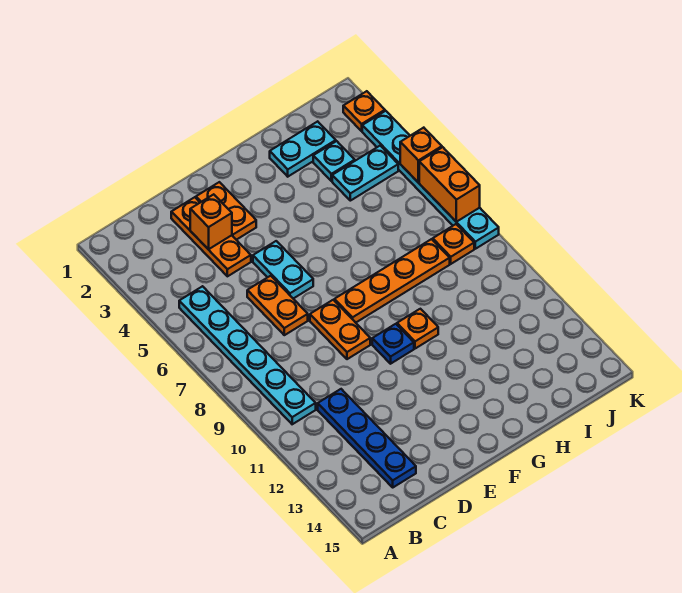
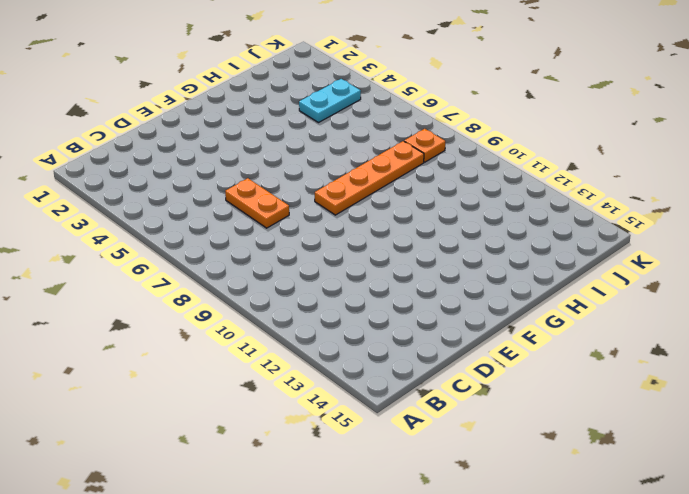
none -> cyan 1x6 plate [179,286,316,424]
none -> blue 1x4 plate [318,389,416,487]
none -> orange 1x3 plate [171,197,251,276]

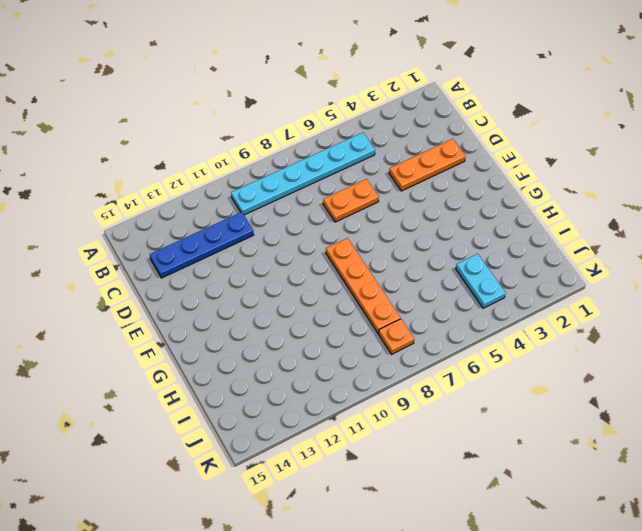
none -> orange 1x2 plate [196,182,256,240]
none -> cyan 1x2 plate [253,241,313,299]
none -> orange 1x2 plate [310,300,370,359]

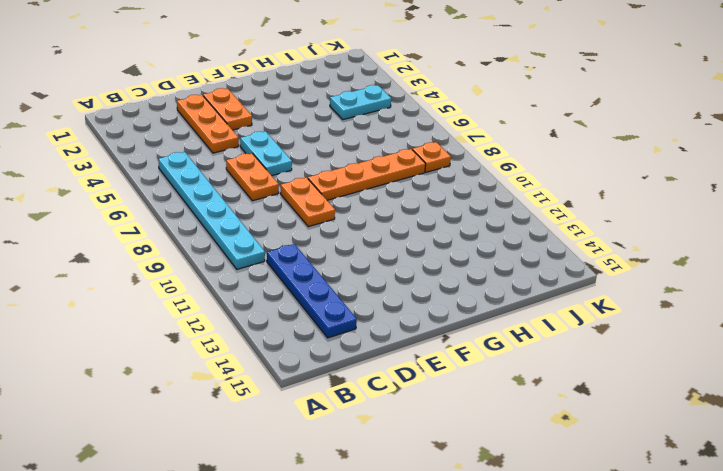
none -> blue 1x1 plate [372,324,414,364]
none -> orange 1x1 plate [397,309,438,349]
none -> cyan 1x2 plate [270,121,336,177]

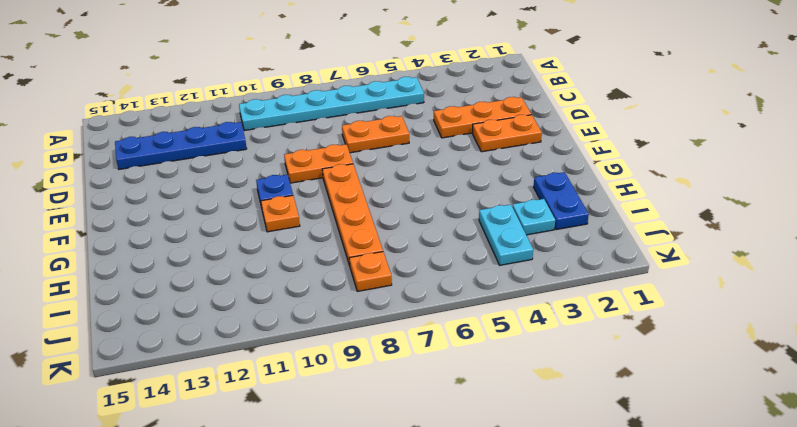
blue 1x2 plate [534,172,589,230] -> cyan 1x2 plate [270,121,336,177]
none -> cyan 1x2 plate [253,241,313,299]
none -> orange 1x1 plate [343,91,385,131]
none -> cyan 1x6 plate [362,111,499,249]

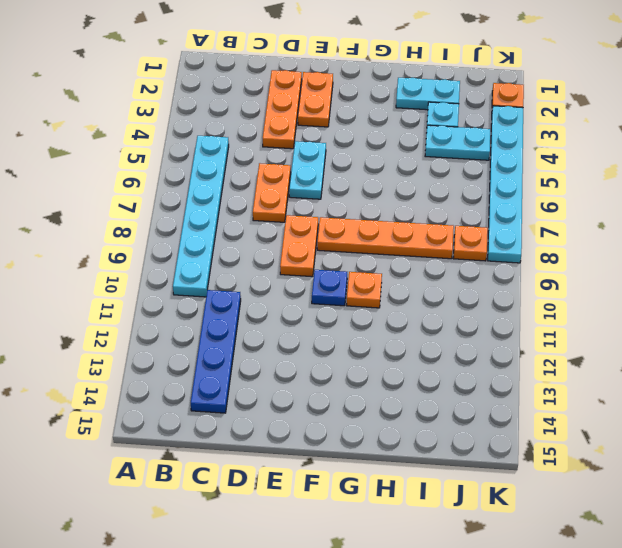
none -> orange 1x1 brick [190,194,232,250]
none -> orange 1x1 brick [400,128,442,183]
none -> orange 1x2 brick [419,147,480,222]

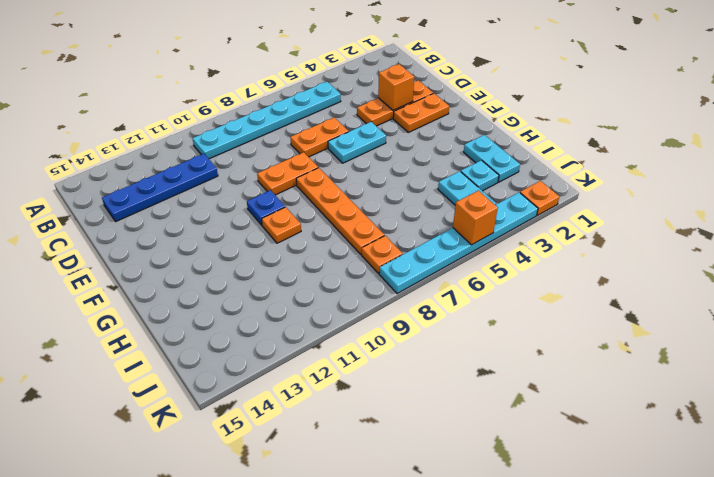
none -> orange 1x2 brick [419,147,480,222]

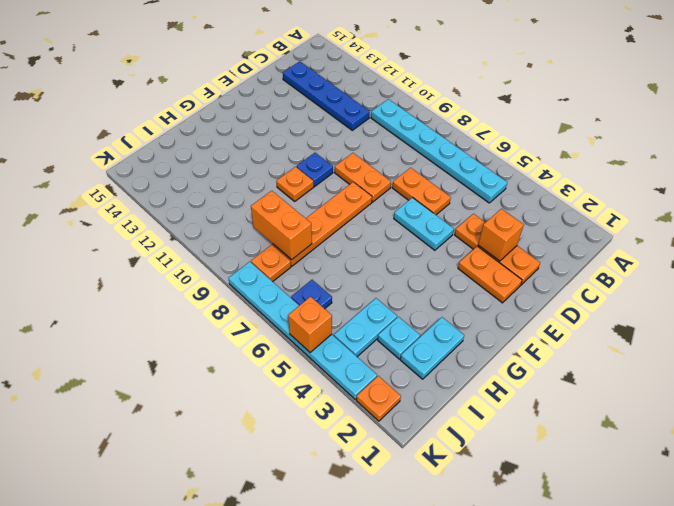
orange 1x2 brick [251,191,312,260] -> orange 1x2 brick moved to [419,147,480,222]
blue 1x1 plate [291,280,332,309] -> none

